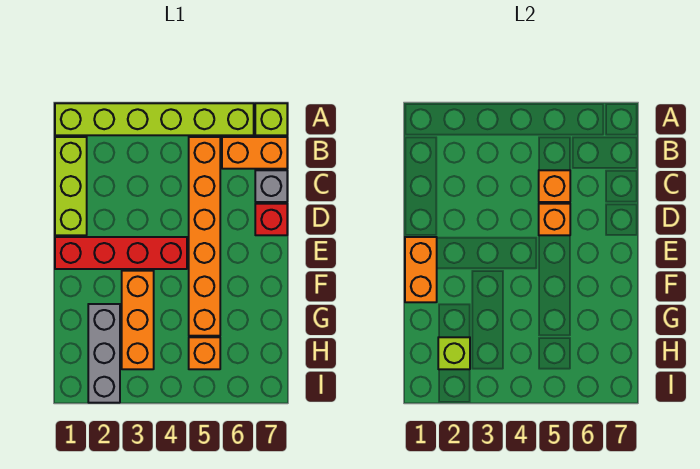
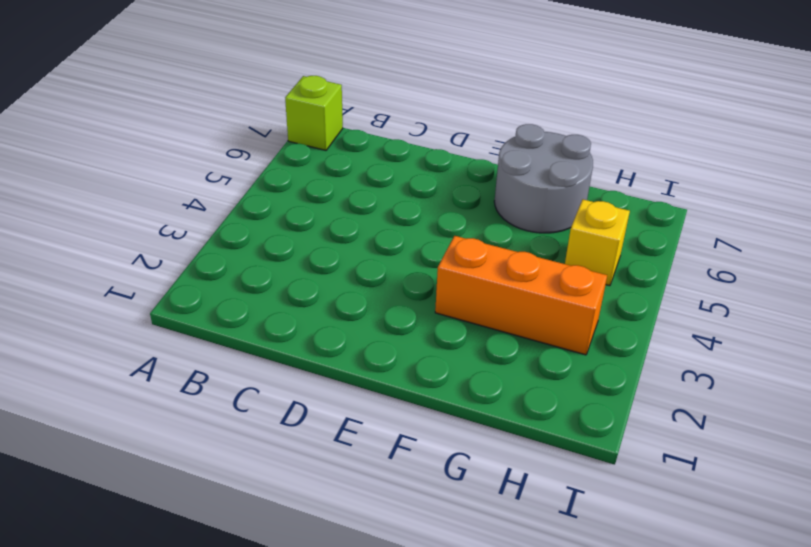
grey 2x2 round brick [494,124,593,233] -> none
yellow 1x1 brick [565,200,630,286] -> orange 1x1 brick [189,337,220,369]
none -> lime 1x6 brick [55,103,254,135]
none -> lime 1x3 brick [55,137,87,235]
none -> orange 1x6 brick [189,137,220,336]

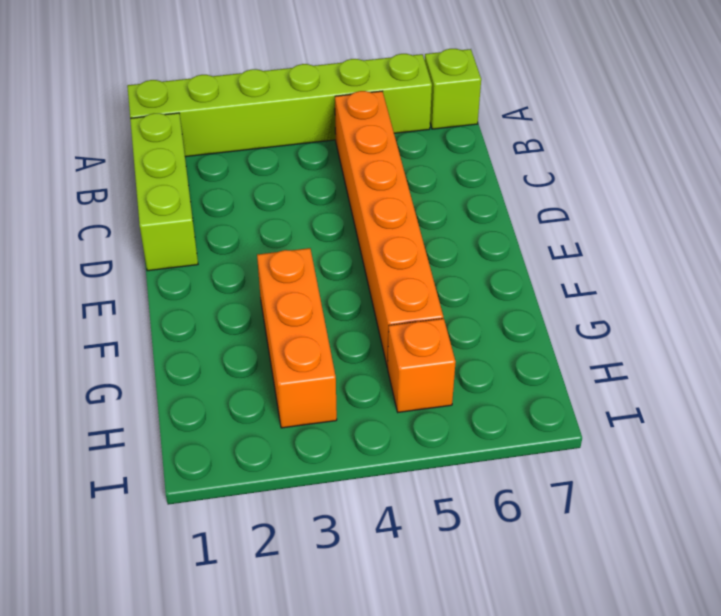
none -> orange 1x2 brick [222,137,287,169]
none -> grey 1x1 brick [255,170,287,202]
none -> red 1x1 brick [255,204,287,235]

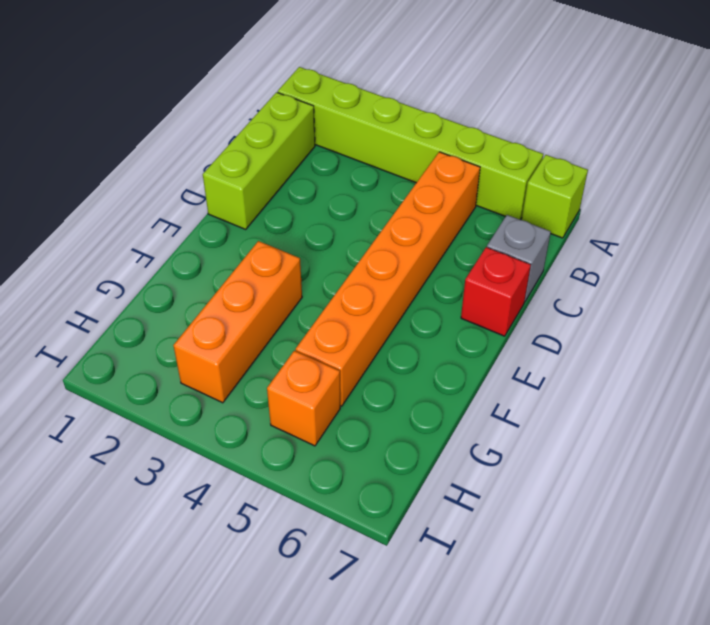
none -> orange 1x2 brick [222,137,287,169]
none -> red 1x4 brick [55,237,187,269]
none -> grey 1x3 brick [88,304,120,403]

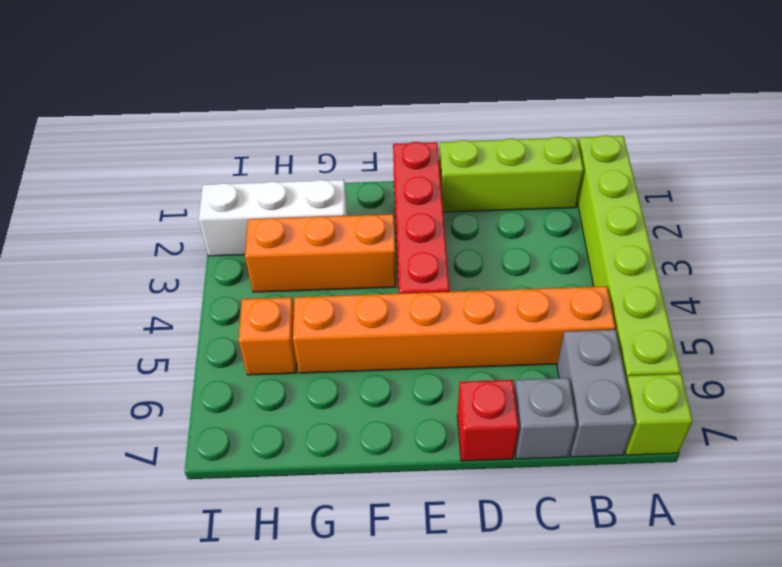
grey 1x2 brick [557,330,635,457] -> orange 1x2 brick [222,137,287,169]
white 1x3 brick [199,180,347,256] -> grey 1x3 brick [88,304,120,403]
none -> orange 1x1 brick [539,170,570,202]
none -> orange 1x1 brick [539,204,570,235]
none -> orange 1x2 brick [405,237,437,302]

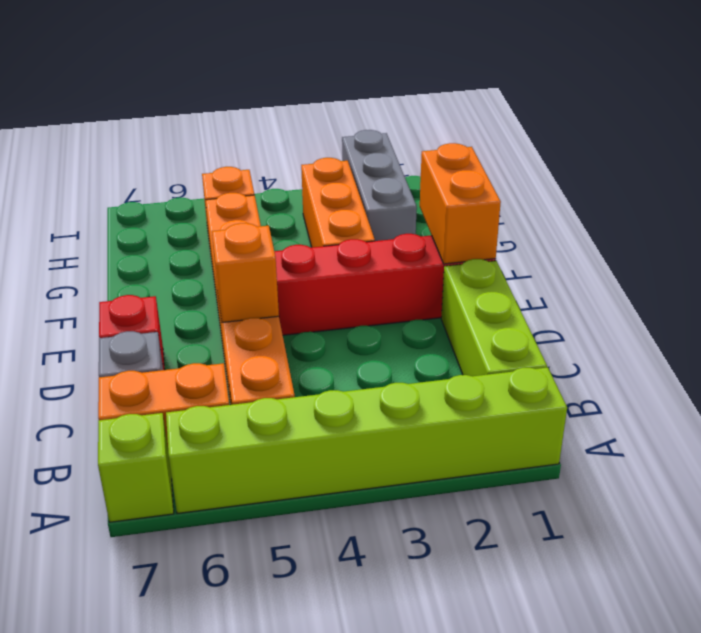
none -> orange 1x1 brick [539,170,570,202]
none -> lime 1x1 brick [438,337,470,369]

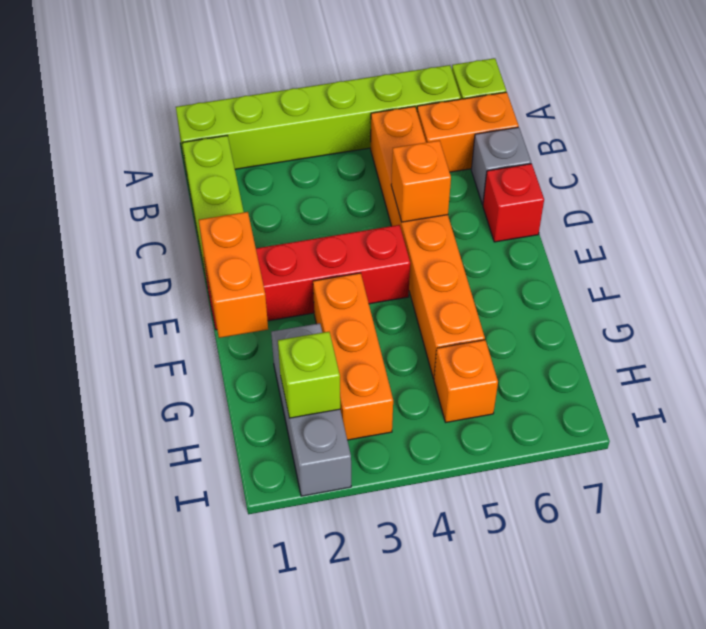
none -> orange 1x1 brick [539,170,570,202]

